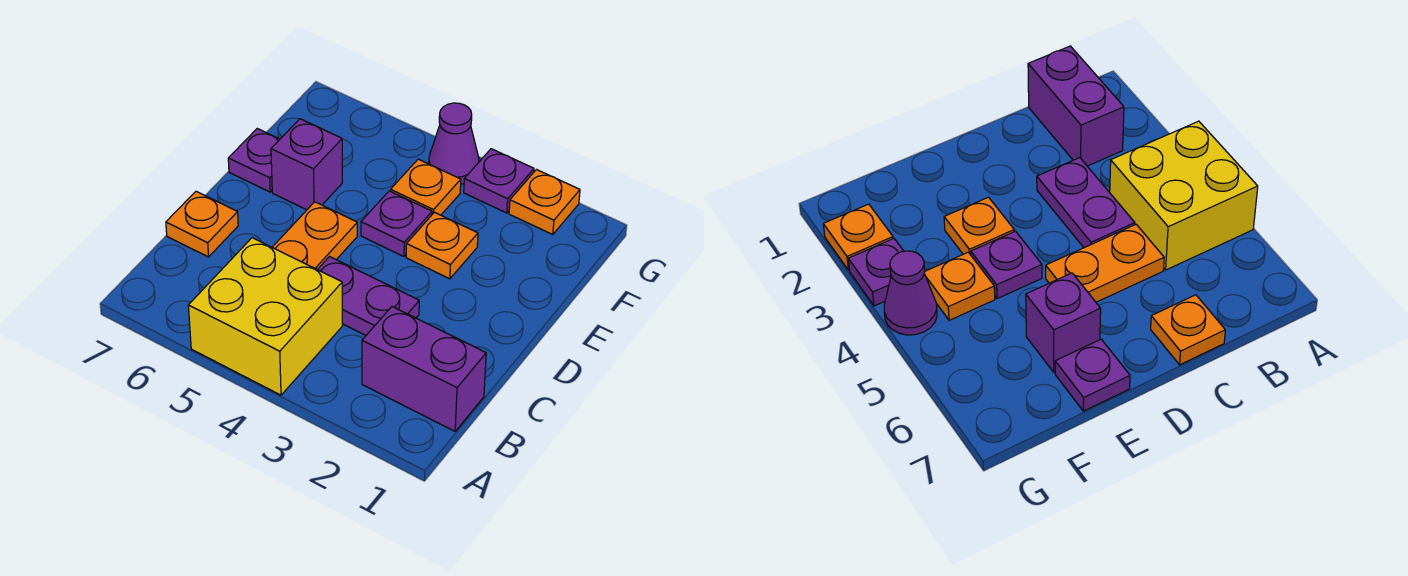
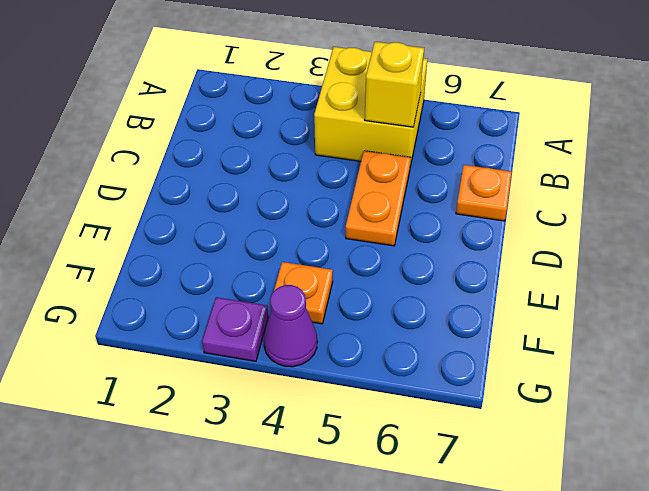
yellow 1x1 brick [365,42,424,127] -> none
none -> purple 1x2 brick [362,307,486,431]
none -> purple 1x2 plate [317,257,419,335]
none -> orange 1x1 plate [406,212,478,279]

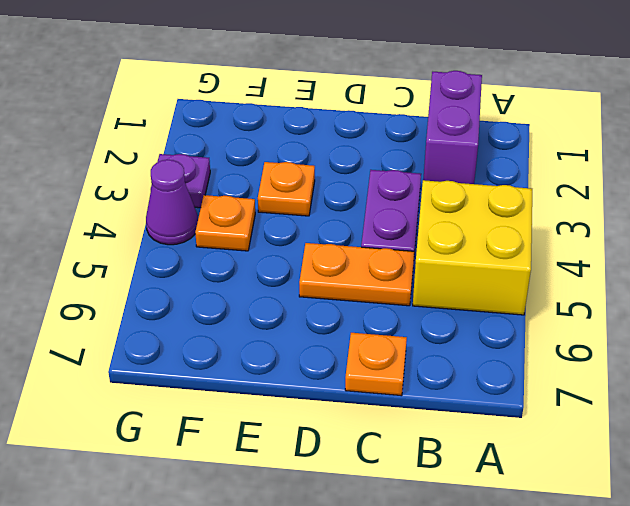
none -> purple 1x1 plate [361,191,432,257]
none -> purple 1x1 brick [271,119,342,210]
none -> purple 1x1 plate [228,129,280,192]

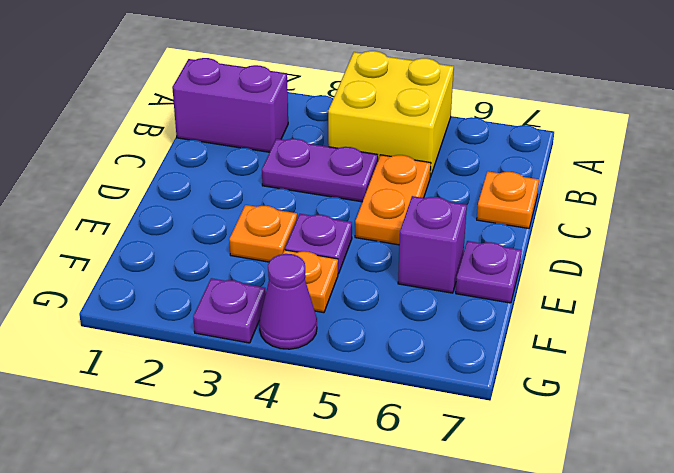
none -> orange 1x1 plate [509,170,580,235]

